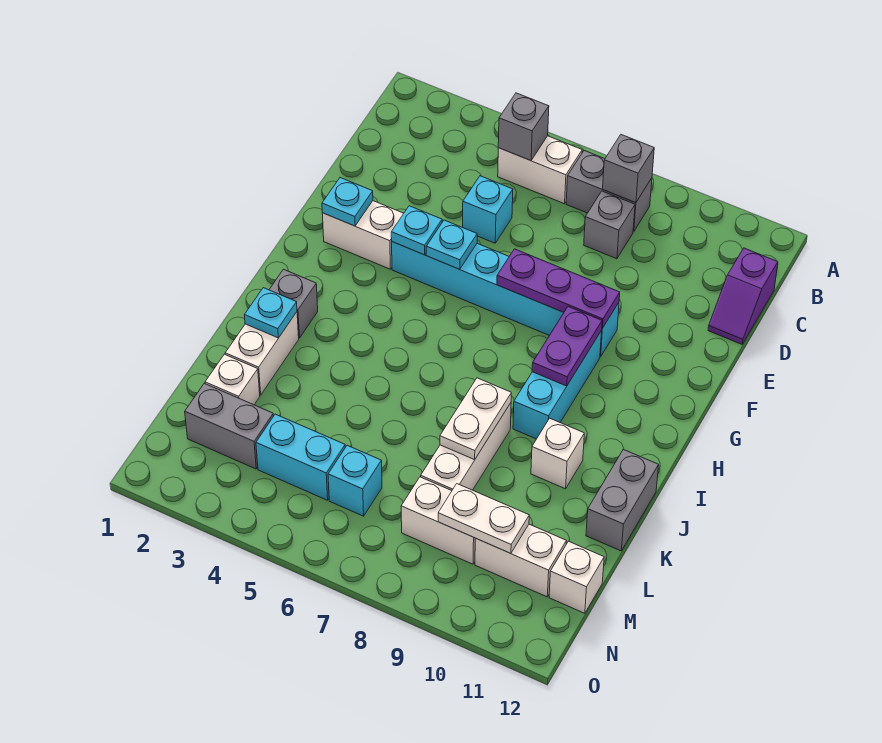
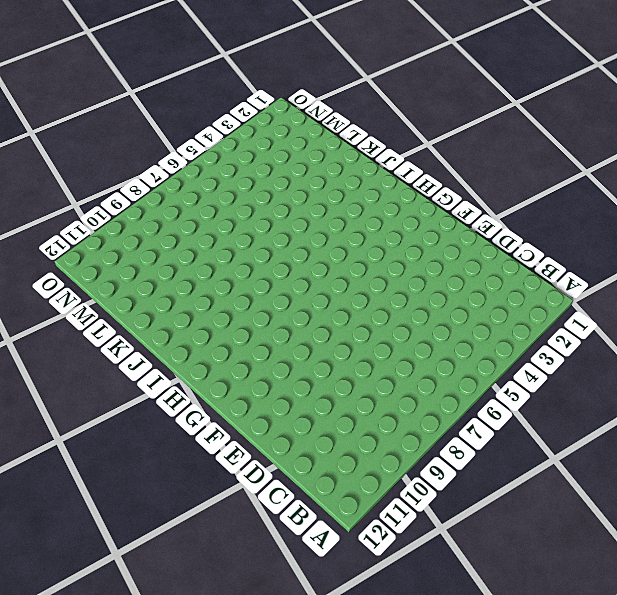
none -> white 1x2 brick [498,136,582,204]
none -> grey 1x2 brick [566,151,652,232]
none -> grey 1x1 brick [584,191,635,259]
none -> purple 1x2 slope [708,248,778,344]

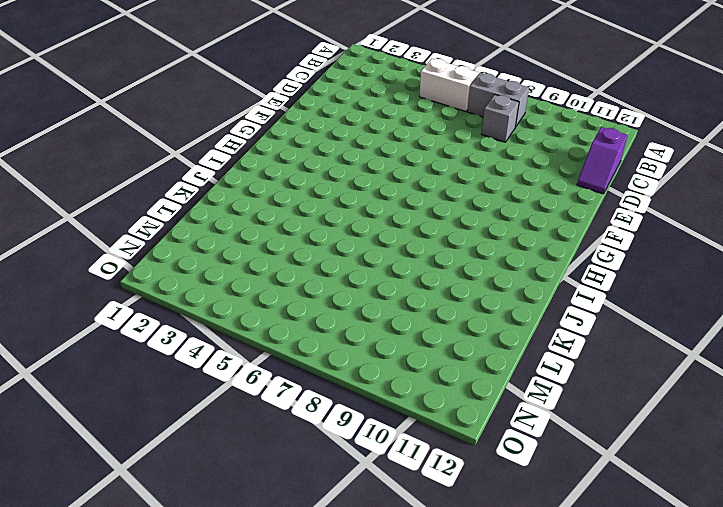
none -> cyan 1x1 brick [463,176,513,243]
none -> white 1x2 brick [322,201,404,269]
none -> cyan 1x6 brick [392,242,619,357]
none -> cyan 1x3 brick [513,331,602,439]

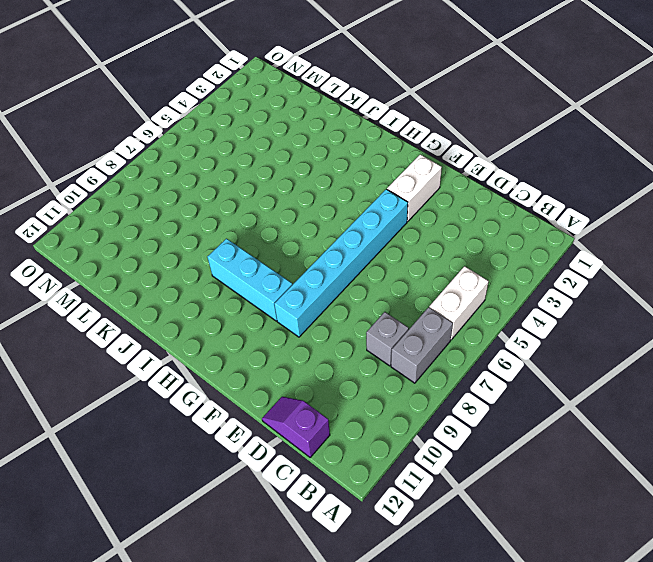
none -> cyan 1x1 brick [463,176,513,243]
none -> grey 1x1 brick [269,269,318,338]
none -> white 1x2 brick [225,312,299,395]
none -> white 1x3 brick [421,403,511,491]

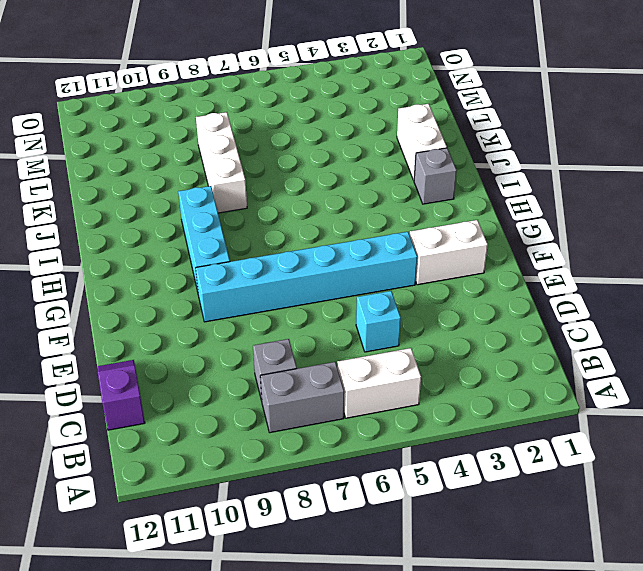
none -> white 1x1 brick [531,418,584,489]
none -> grey 1x2 brick [586,449,659,551]
none -> white 1x1 brick [205,354,260,405]
none -> grey 1x2 brick [185,383,273,469]

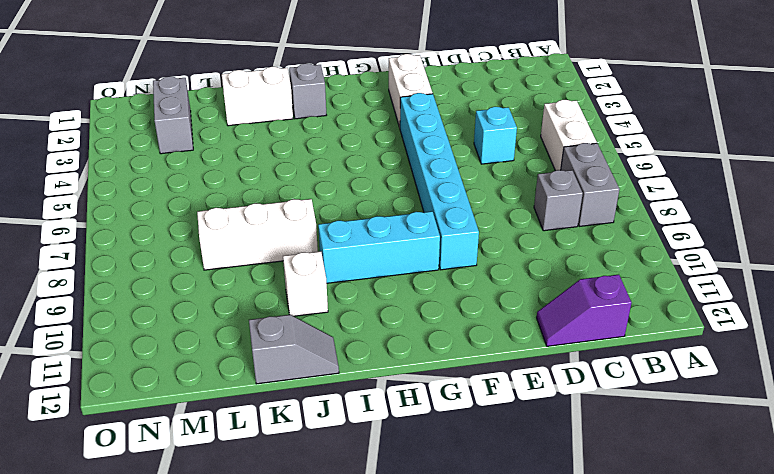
grey 1x2 slope [249,314,339,384] -> grey 1x2 brick [586,449,659,551]
none -> white 1x1 brick [205,354,260,405]
none -> cyan 1x2 brick [256,414,345,500]
none -> cyan 1x1 brick [328,445,382,516]
none -> white 1x2 brick [401,477,475,564]

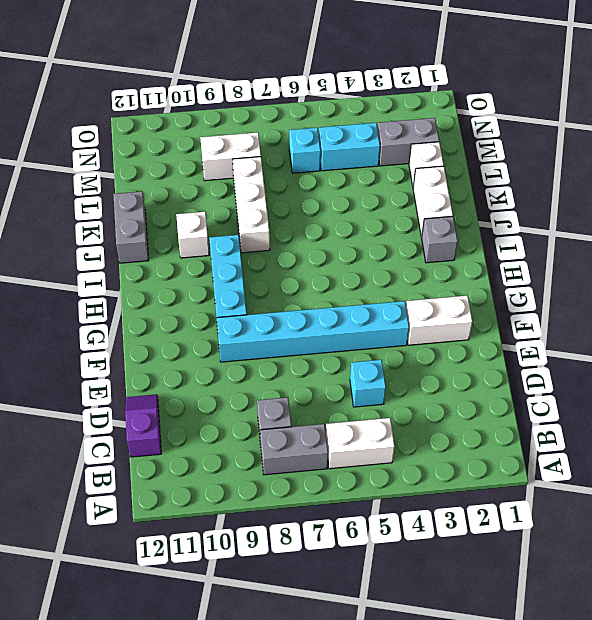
none -> white 1x2 brick [475,524,566,597]
none -> white 1x1 brick [549,541,604,613]
none -> grey 1x1 brick [498,93,549,161]
none -> grey 1x1 brick [603,135,654,203]

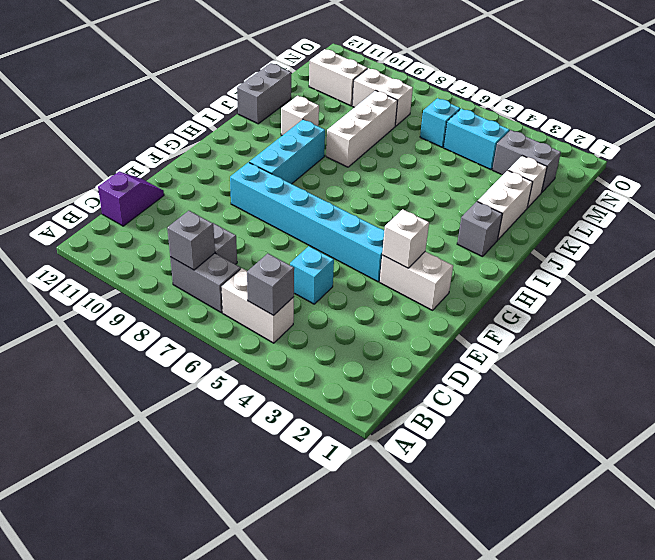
white 1x1 brick [382,209,429,268] -> white 1x1 brick moved to [549,541,604,613]
none -> cyan 1x1 plate [322,178,373,226]
none -> cyan 1x1 plate [391,206,442,255]
none -> cyan 1x1 plate [426,220,477,269]
none -> purple 1x3 plate [497,249,620,328]

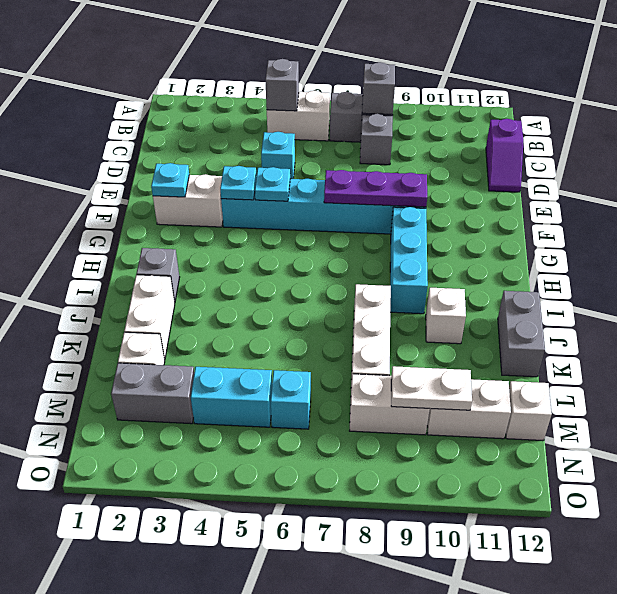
none -> purple 1x2 plate [532,307,602,386]
none -> cyan 1x1 plate [244,288,297,338]
none -> white 1x2 plate [440,378,511,460]

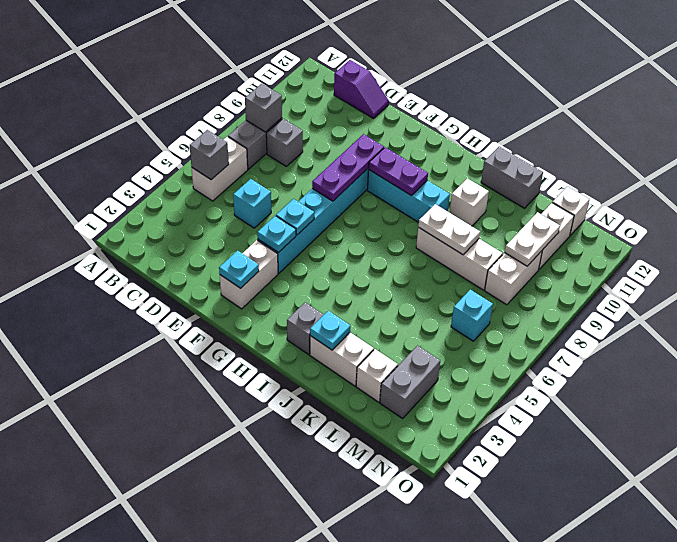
none -> cyan 1x2 brick [256,414,345,500]

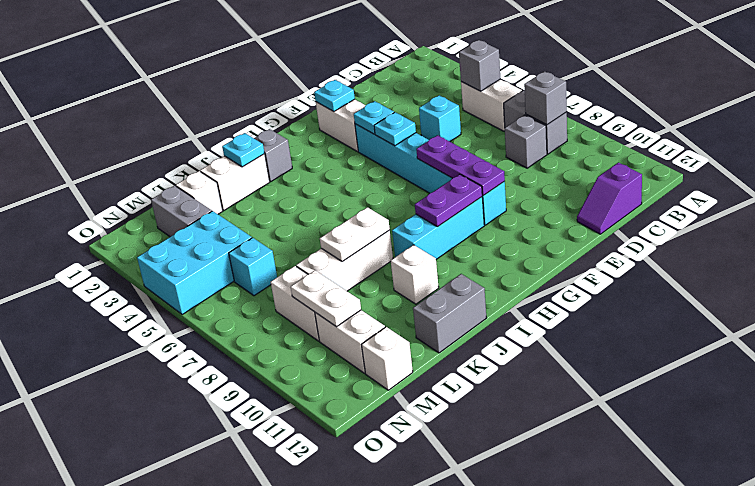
cyan 2x3 brick [137,211,252,315] -> cyan 1x2 brick [256,414,345,500]

